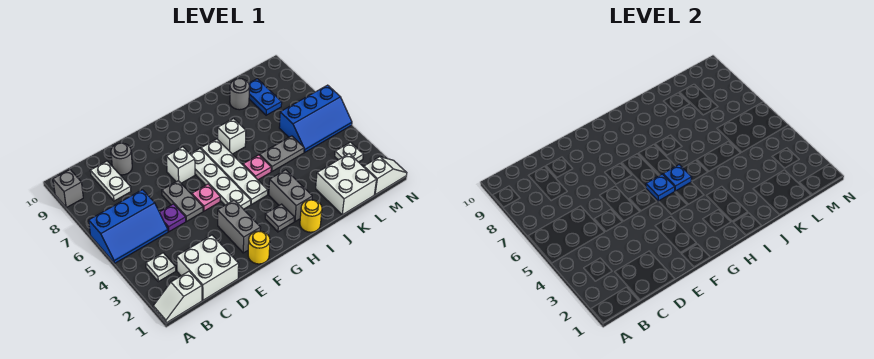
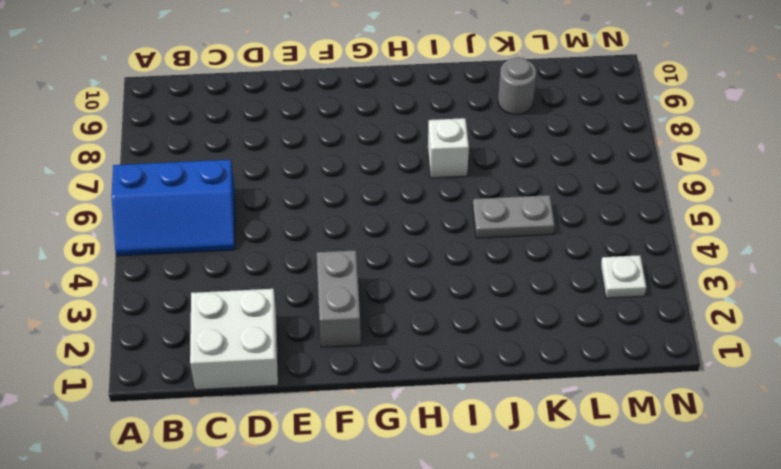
none -> white 1x2 slope [153,271,202,323]
none -> grey 1x1 brick [53,170,83,208]
none -> white 1x1 plate [146,253,176,282]

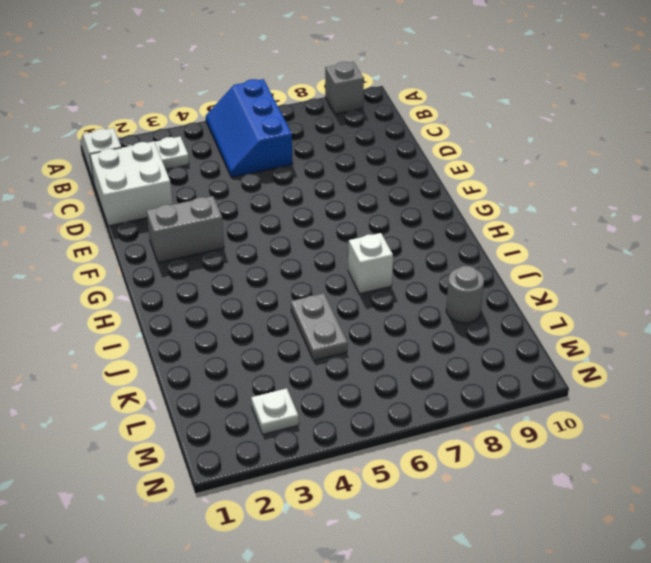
none -> white 1x2 plate [90,161,131,201]
none -> purple 1x1 plate [160,204,186,232]
none -> grey 1x1 round brick [111,143,132,175]

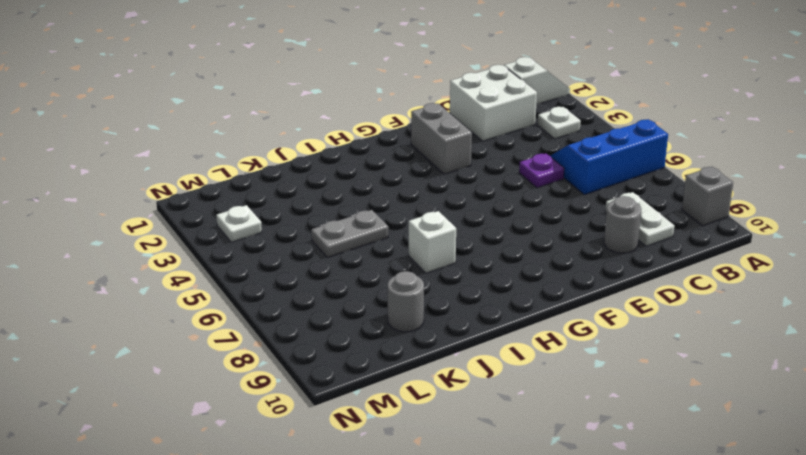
none -> grey 1x2 plate [162,181,203,221]
none -> yellow 1x1 round brick [248,231,270,264]
none -> pink 1x1 plate [192,184,220,211]

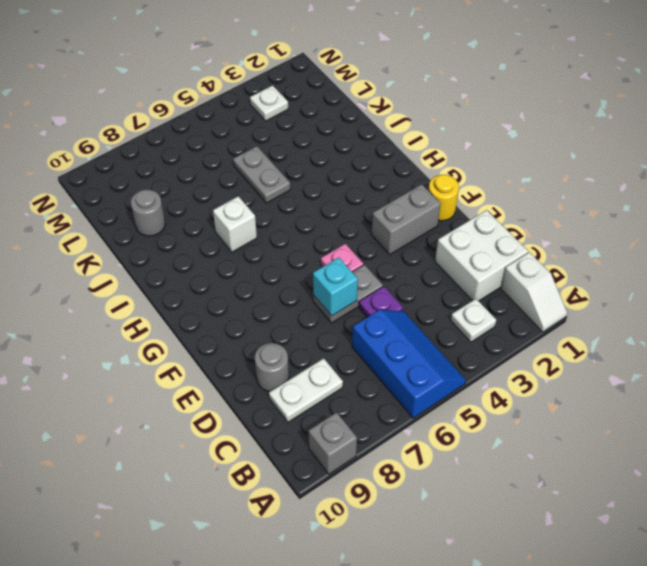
cyan 1x1 brick [313,258,358,316] -> none
none -> white 1x1 brick [166,147,195,183]
none -> white 1x4 plate [190,149,251,209]
none -> grey 1x1 plate [265,204,295,232]

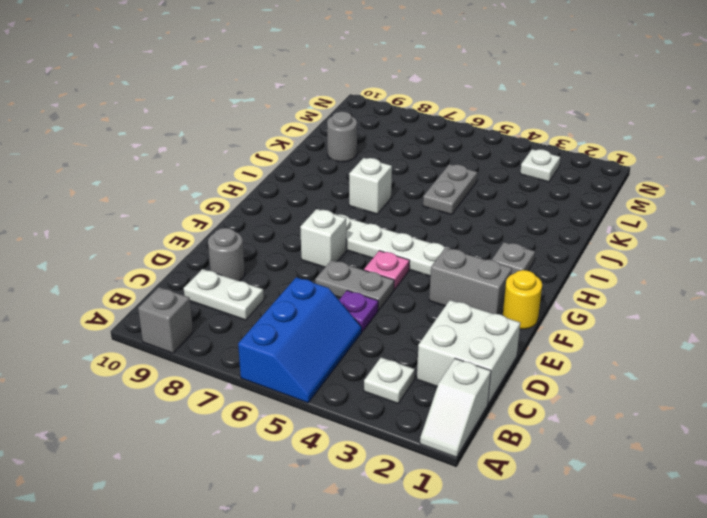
none -> white 1x4 plate [201,139,268,204]
none -> yellow 1x1 round brick [300,200,322,232]
none -> grey 1x2 brick [269,170,312,221]

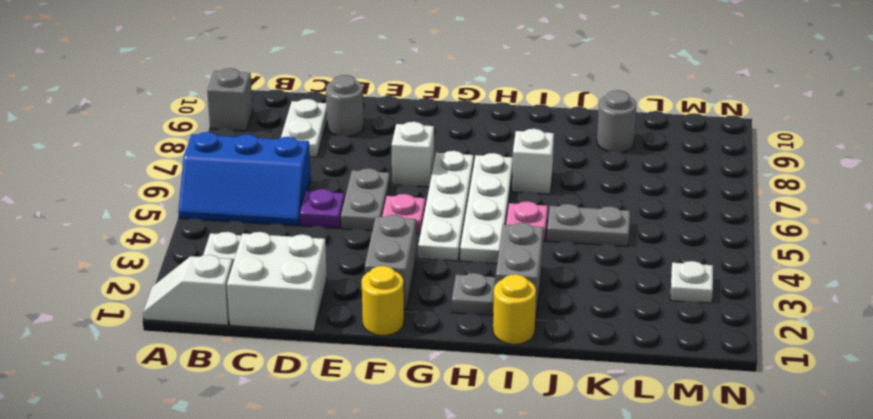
none -> white 2x2 brick [316,154,376,215]
none -> blue 2x3 slope [279,85,352,152]
none -> blue 1x2 plate [249,79,282,115]

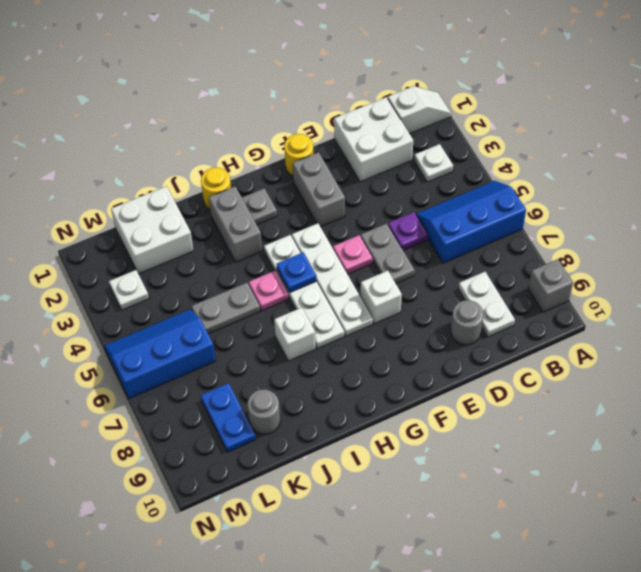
none -> white 1x2 slope [364,157,407,195]
none -> blue 1x1 plate [646,174,675,201]

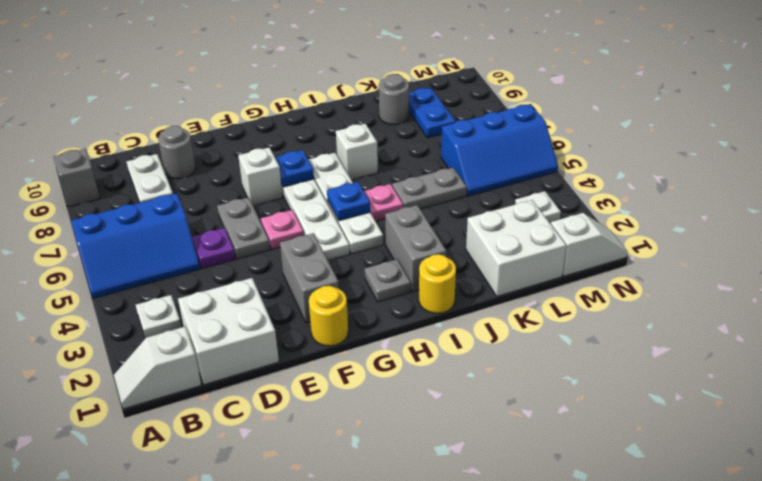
blue 1x1 plate [275,150,314,187] -> blue 1x1 plate moved to [646,174,675,201]

